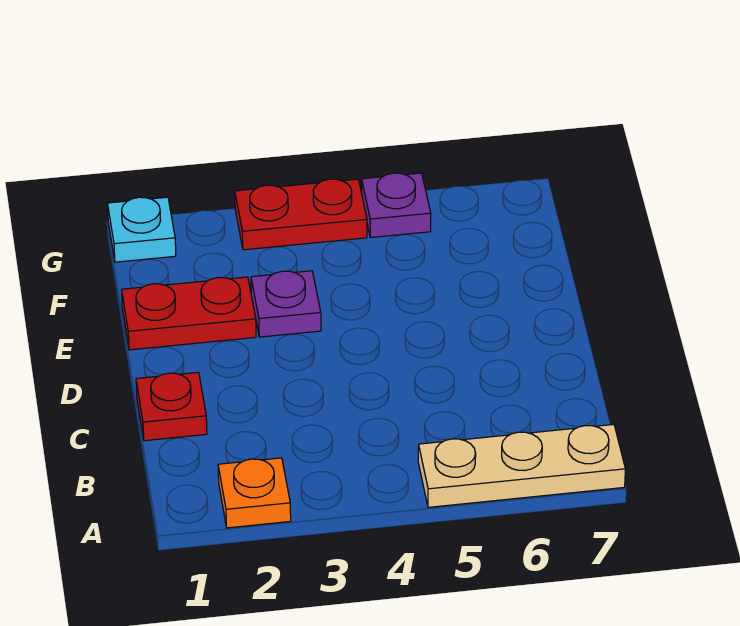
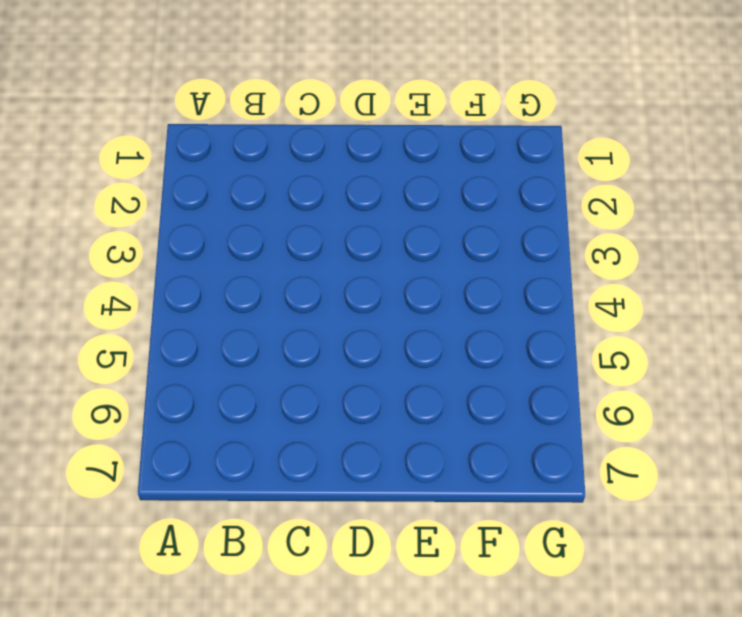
none -> orange 1x1 plate [218,458,291,528]
none -> tan 1x3 plate [418,424,625,507]

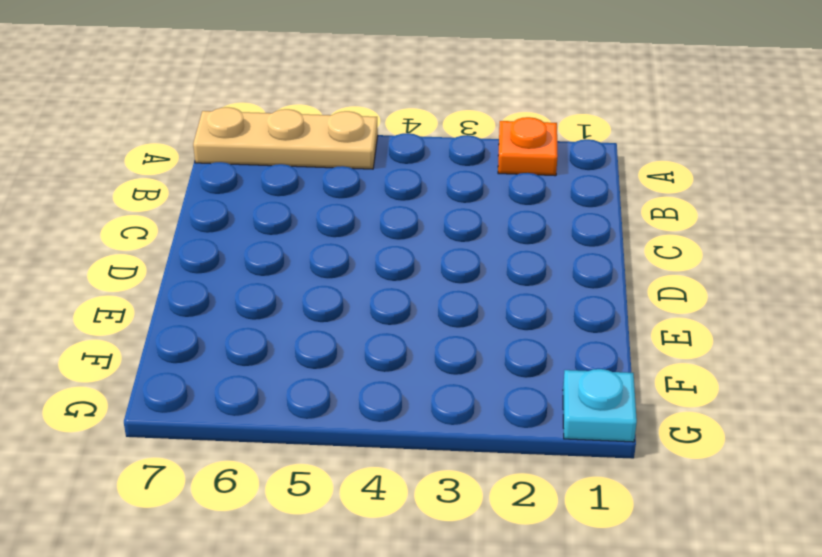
none -> red 1x1 plate [136,372,207,441]
none -> red 1x2 plate [122,277,256,350]

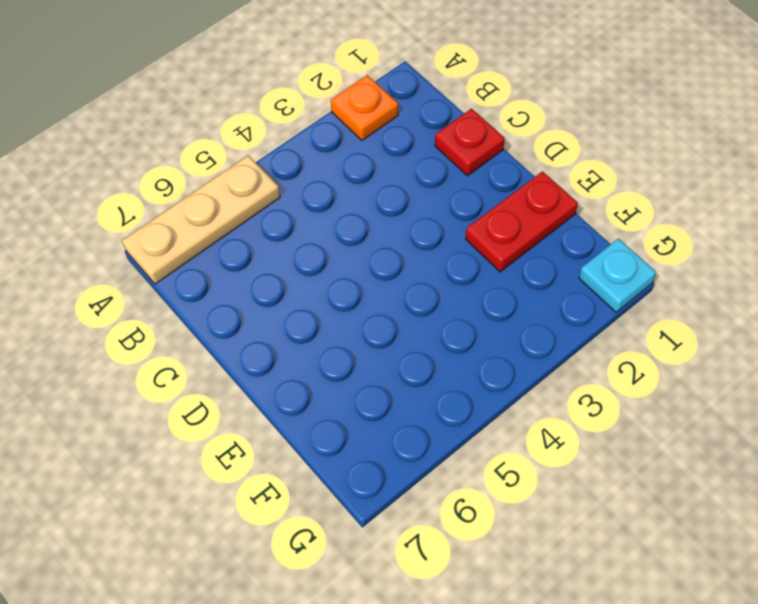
none -> purple 1x1 plate [251,271,321,337]
none -> red 1x2 plate [235,179,367,250]

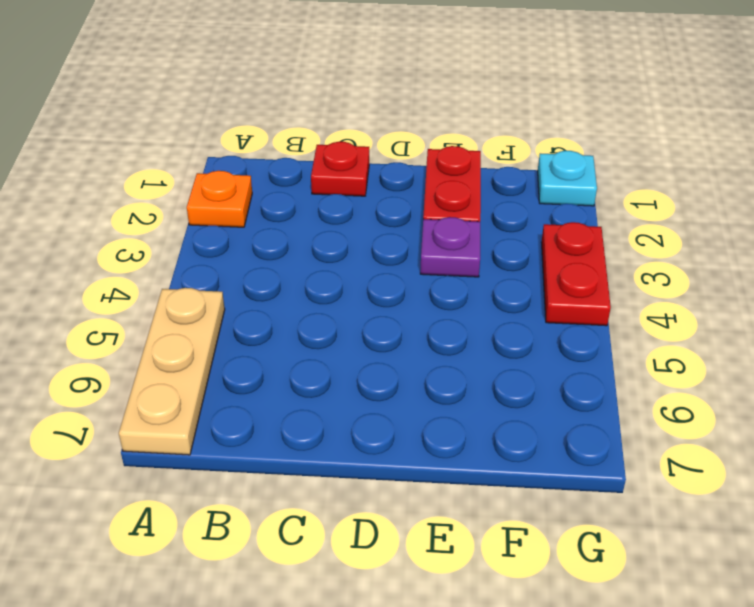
none -> purple 1x1 plate [362,173,431,238]

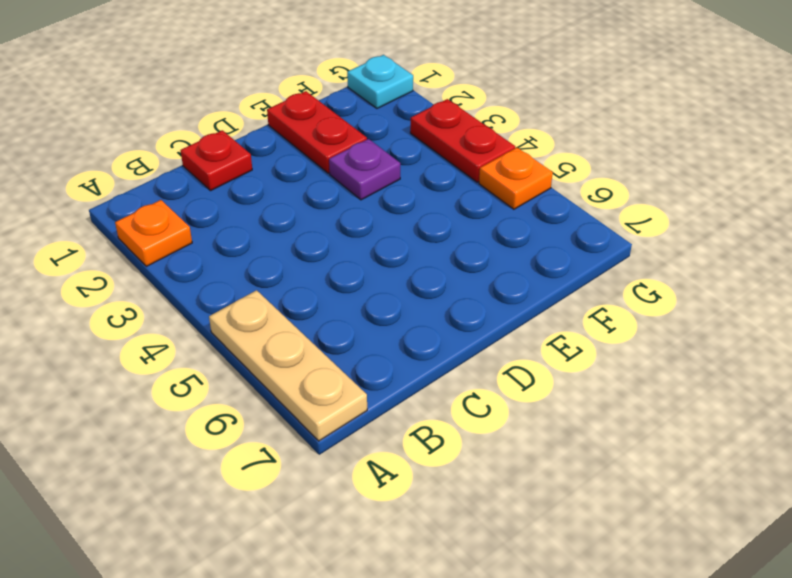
orange 1x1 plate [479,148,553,209] -> purple 1x1 plate [362,173,431,238]

